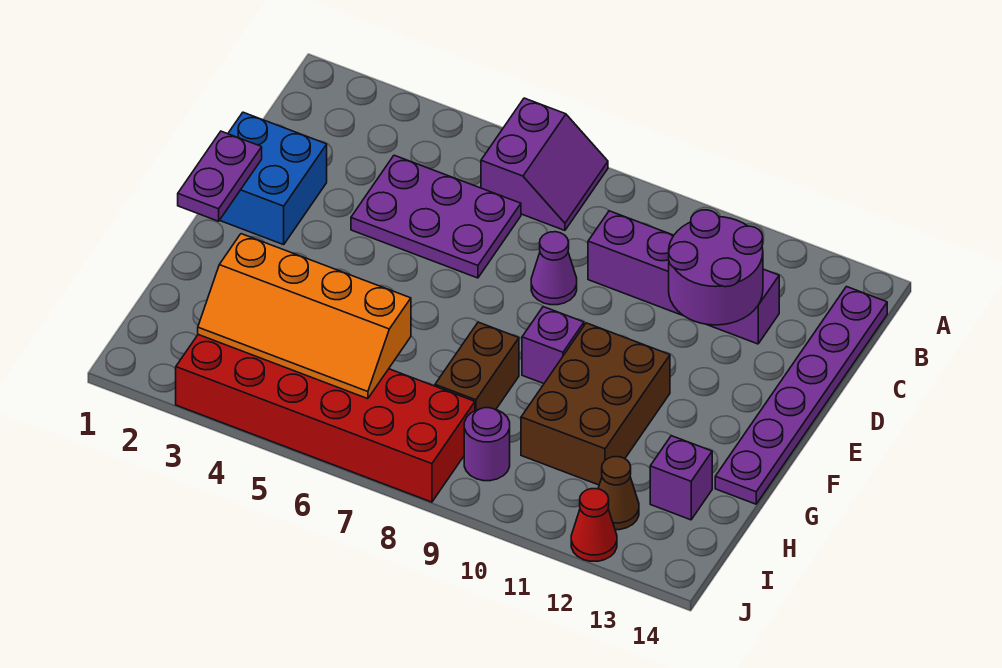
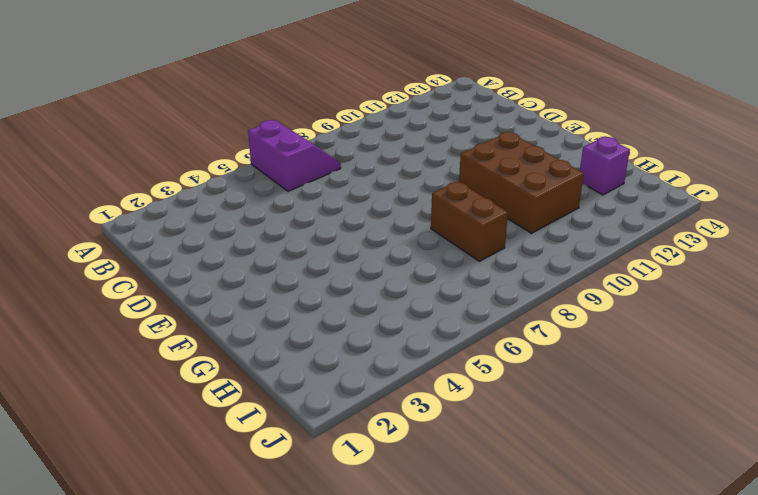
none -> purple 1x6 plate [715,287,887,504]
none -> purple 2x3 plate [351,155,521,278]
none -> purple 1x4 brick [588,211,779,344]

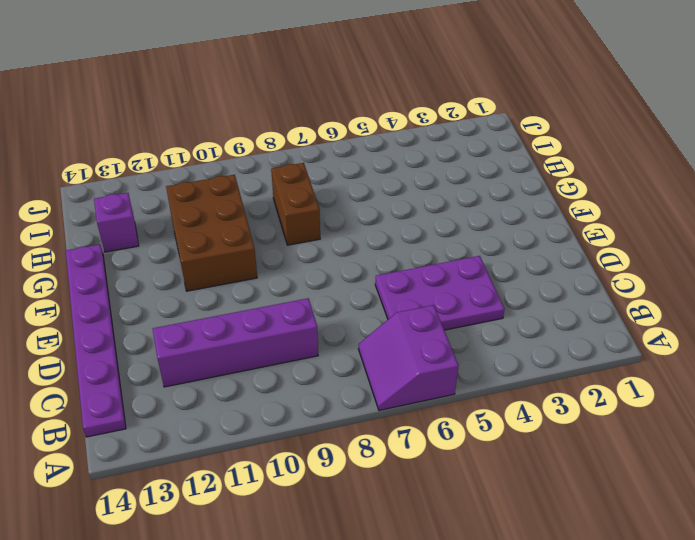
none -> blue 2x2 brick [220,112,327,245]
none -> purple 1x1 cone [531,232,577,305]
none -> purple 1x1 brick [522,307,584,384]

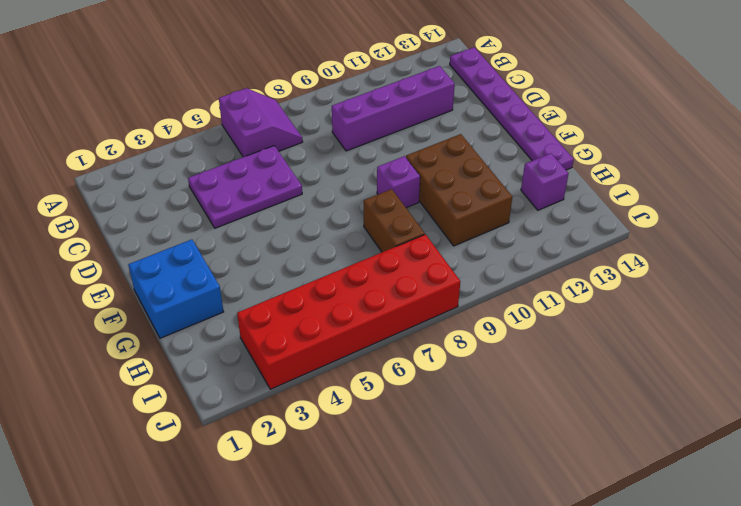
blue 2x2 brick [128,239,224,338] -> blue 2x2 brick moved to [220,112,327,245]
none -> purple 1x1 cone [531,232,577,305]
none -> purple 1x1 round brick [464,408,510,481]
none -> brown 1x1 cone [598,457,639,530]

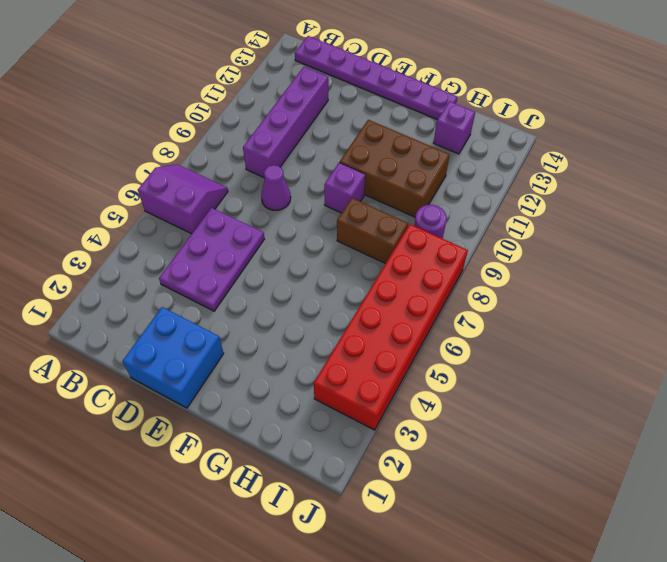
none -> brown 1x1 cone [598,457,639,530]
none -> red 1x1 cone [571,489,617,561]
none -> purple 2x2 round brick [669,210,763,325]

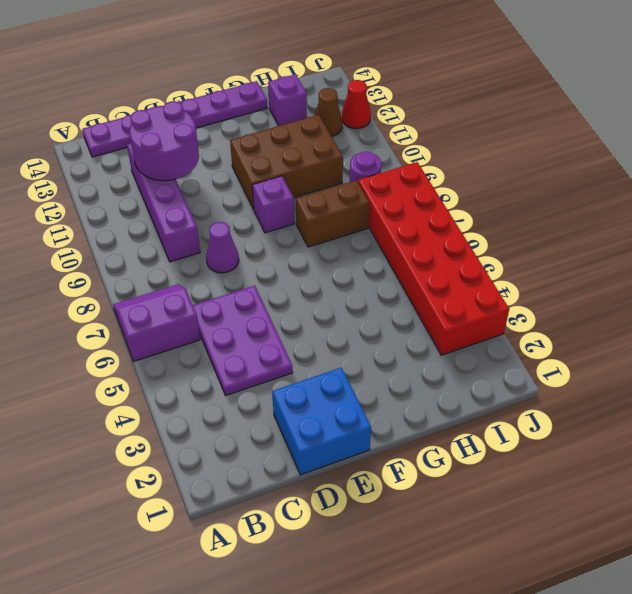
none -> purple 1x2 plate [178,131,262,221]
none -> orange 2x4 slope [198,234,411,399]

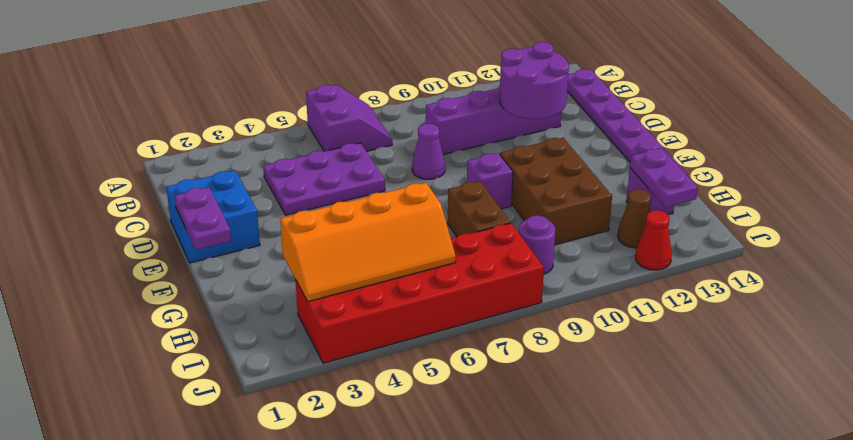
purple 1x2 plate [630,148,698,207] -> none

